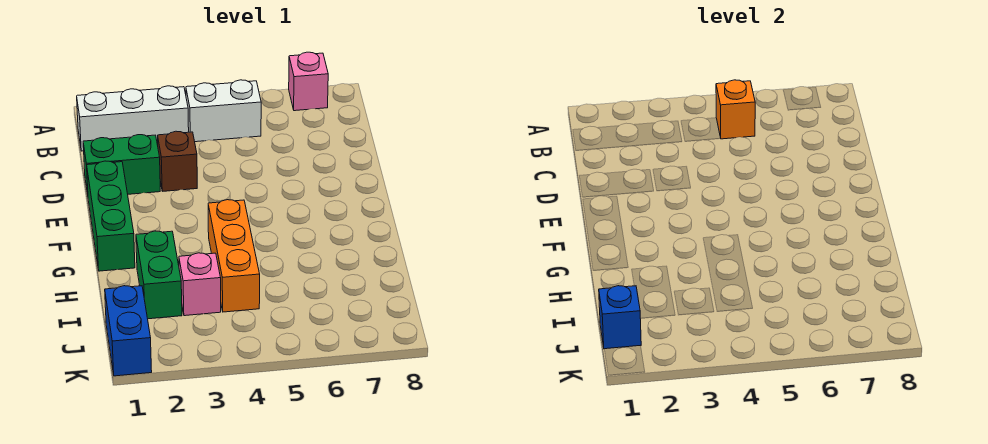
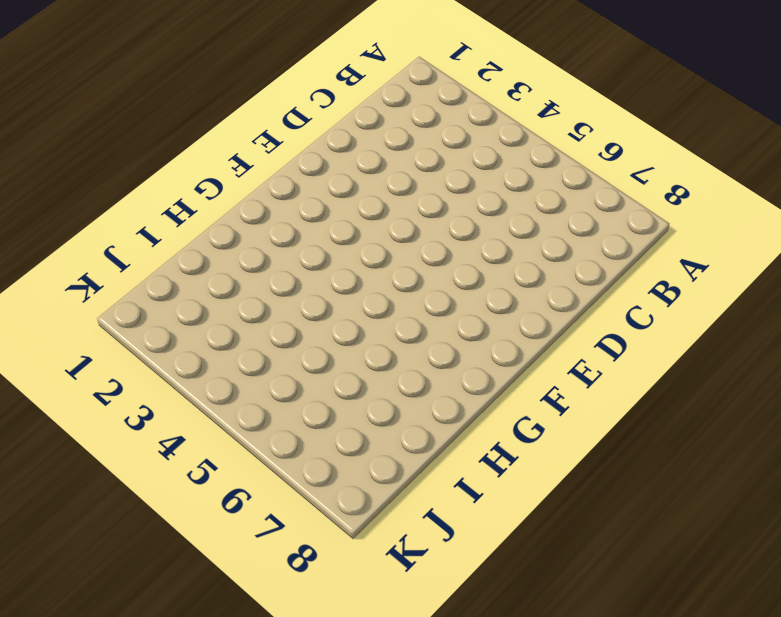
none -> pink 1x1 brick [289,52,328,111]
none -> white 1x3 brick [77,86,189,151]
none -> white 1x2 brick [186,80,261,142]

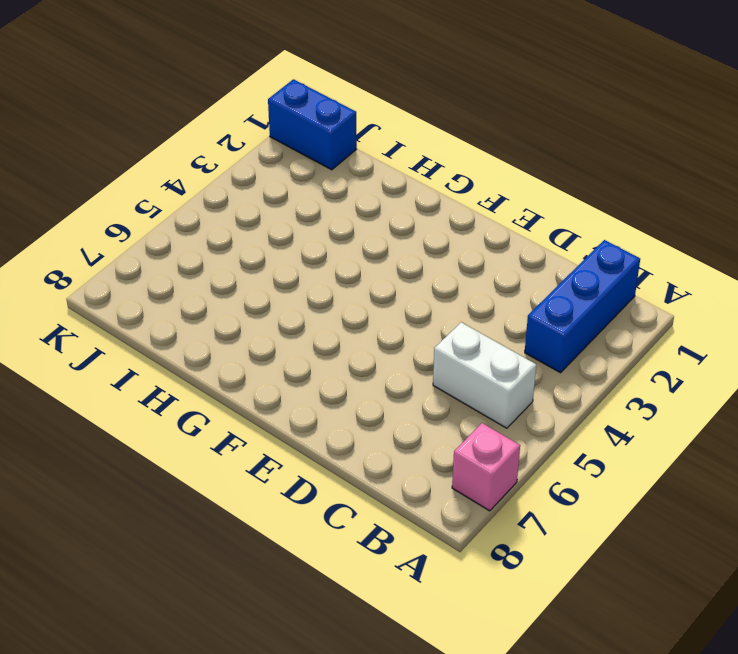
blue 1x3 brick [525,240,640,373] -> white 1x3 brick [77,86,189,151]
white 1x2 brick [433,322,536,428] -> white 1x2 brick turned to [186,80,261,142]
none -> green 1x2 brick [83,135,160,194]
none -> brown 1x1 brick [157,131,197,191]
none -> green 1x3 brick [87,161,135,271]

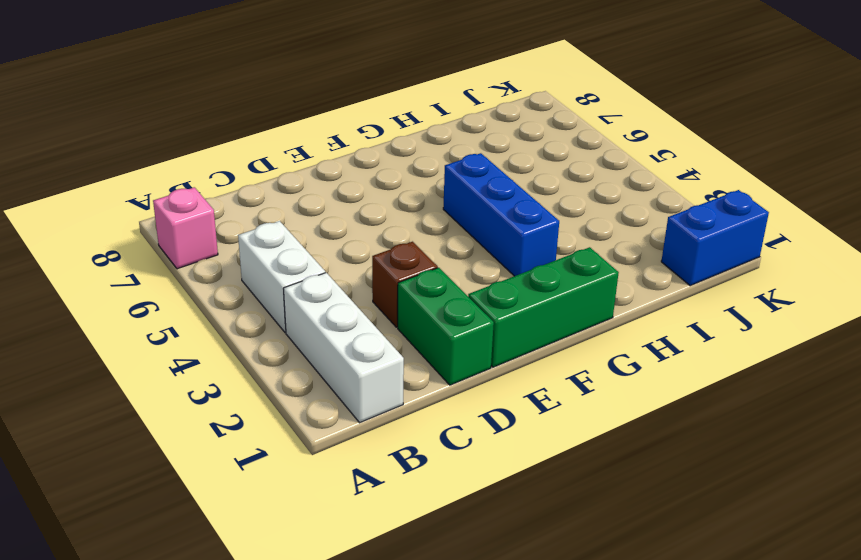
blue 1x3 brick [443,153,559,276] -> orange 1x3 brick [208,200,260,312]
none -> green 1x2 brick [136,231,182,319]
none -> pink 1x1 brick [179,253,221,316]
none -> orange 1x1 brick [716,80,755,139]

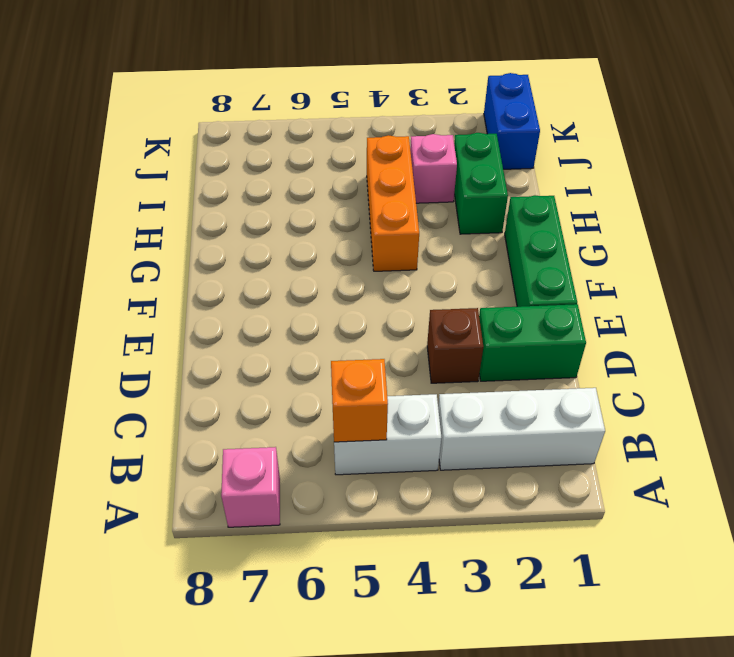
none -> blue 1x1 brick [599,286,641,349]

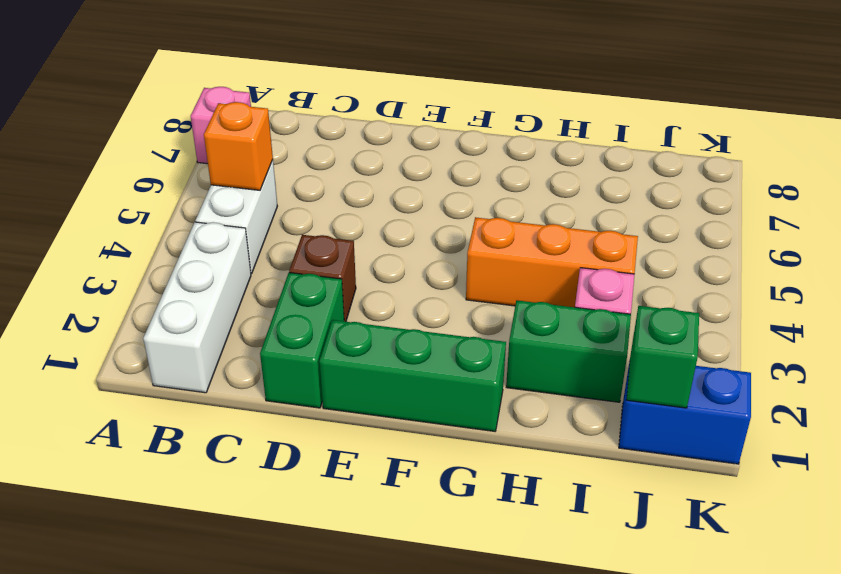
green 1x1 brick [627,306,699,408] -> blue 1x1 brick [599,286,641,349]

